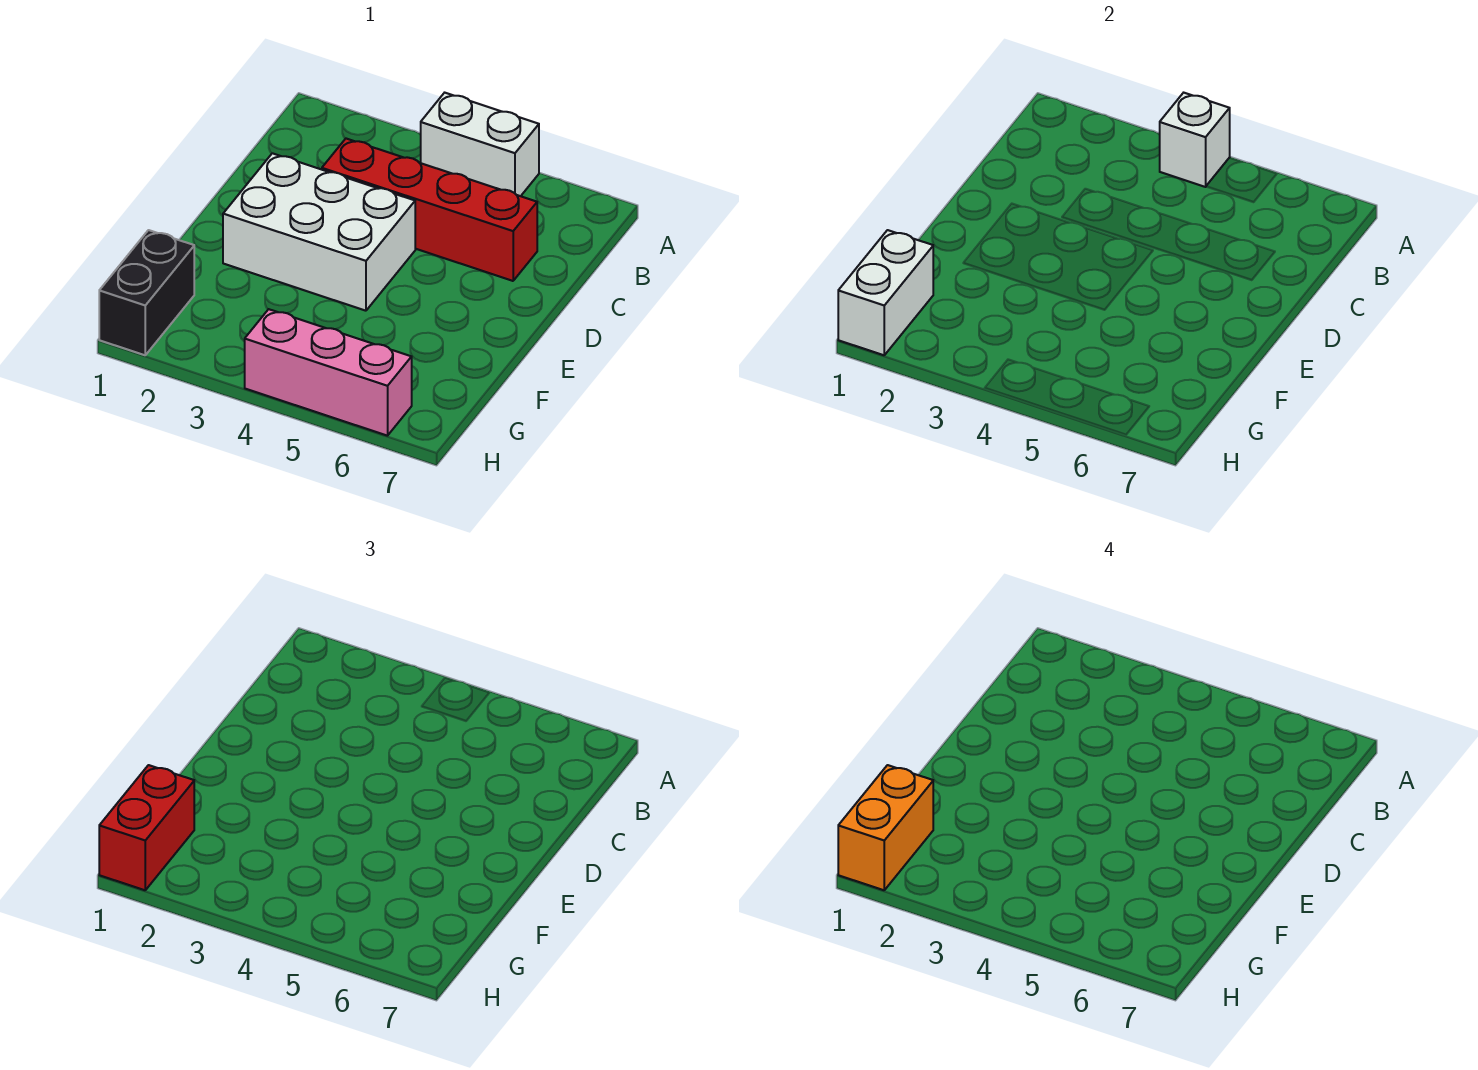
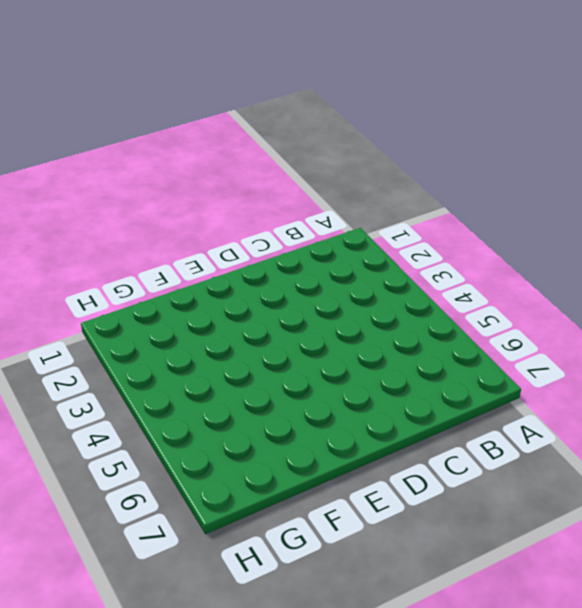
none -> white 1x2 brick [421,93,539,196]
none -> red 1x4 brick [322,139,537,281]

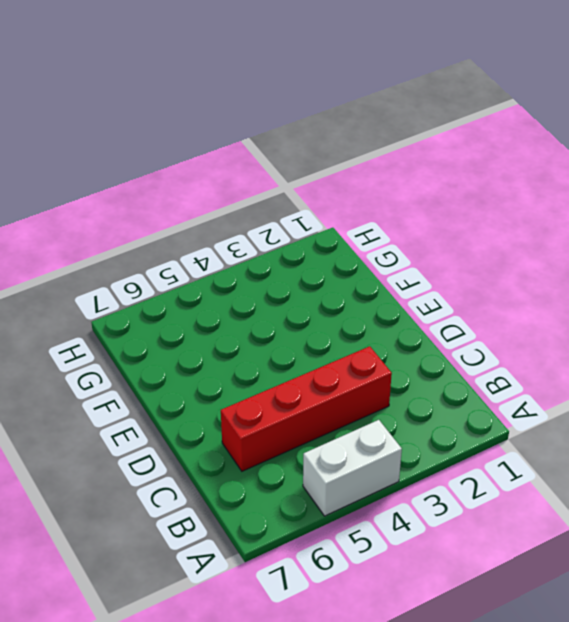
none -> white 2x3 brick [223,153,415,311]
none -> black 1x2 brick [99,230,194,355]

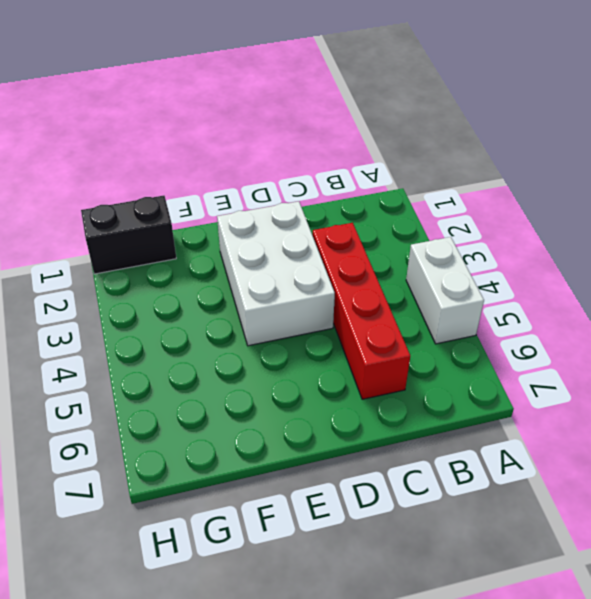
none -> pink 1x3 brick [245,309,412,436]
none -> white 1x1 brick [1160,93,1230,187]

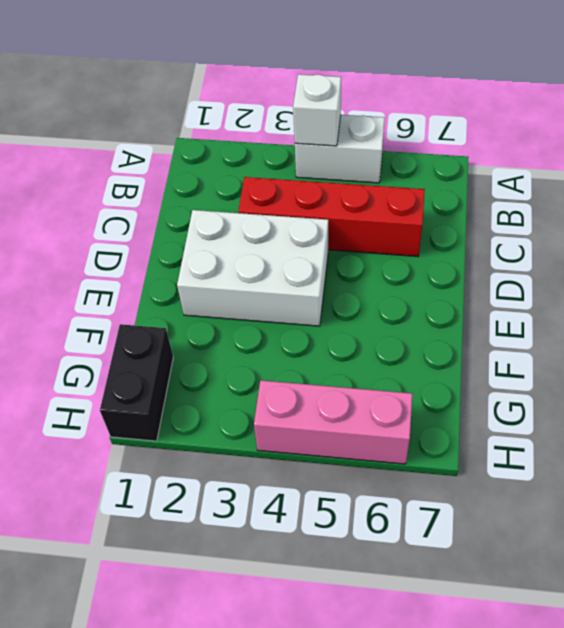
none -> white 1x2 brick [838,230,933,355]
none -> red 1x2 brick [99,765,194,890]

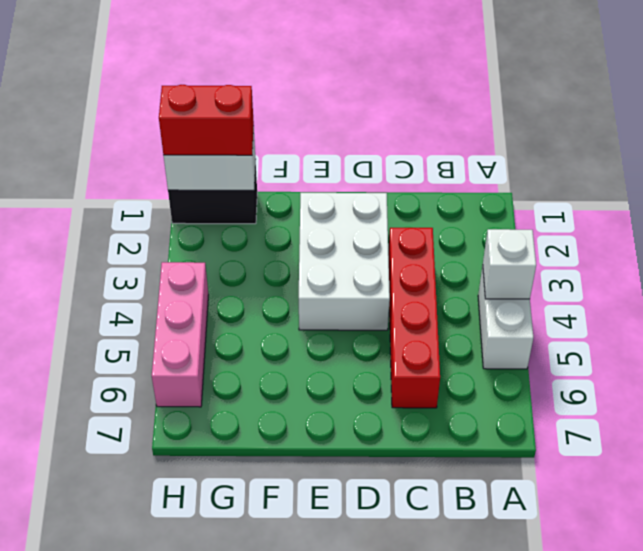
none -> orange 1x2 brick [838,765,933,890]

